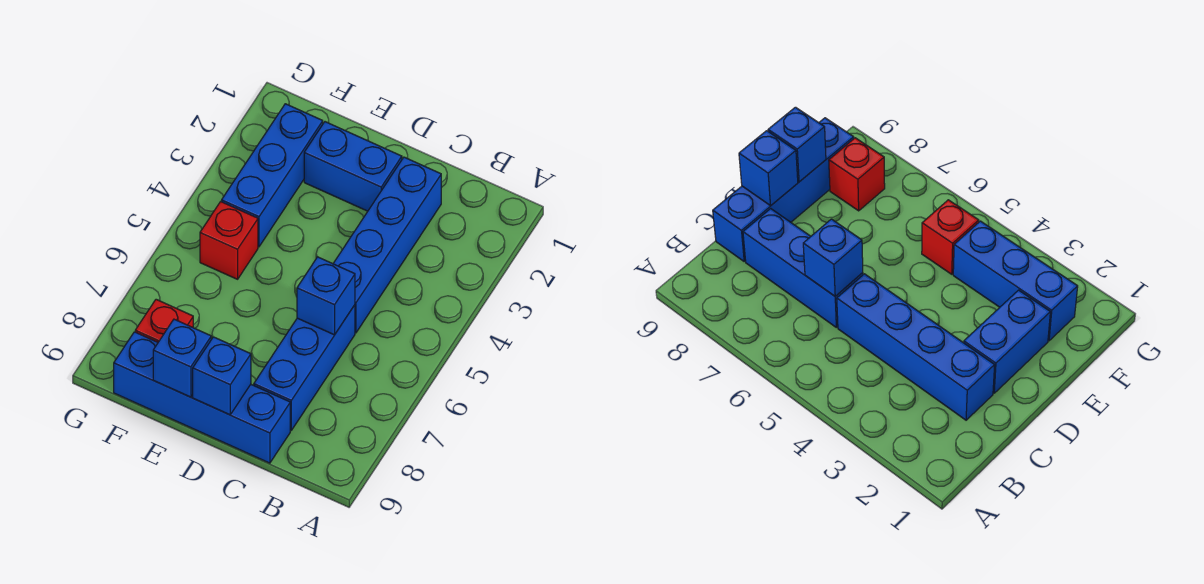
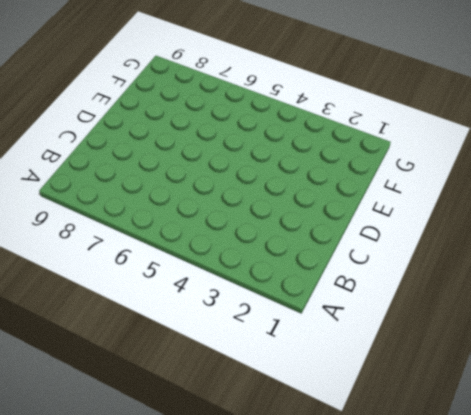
none -> blue 1x4 brick [333,157,441,333]
none -> blue 1x3 brick [254,305,355,430]

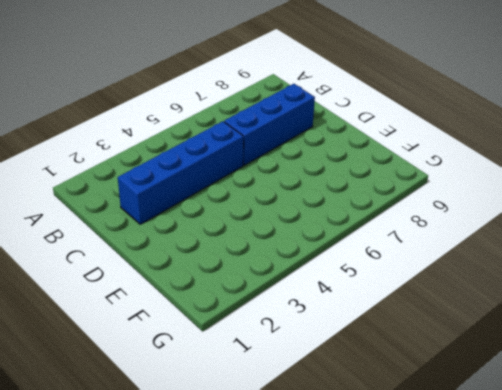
none -> blue 1x4 brick [114,332,290,463]
none -> blue 1x2 brick [304,122,402,211]

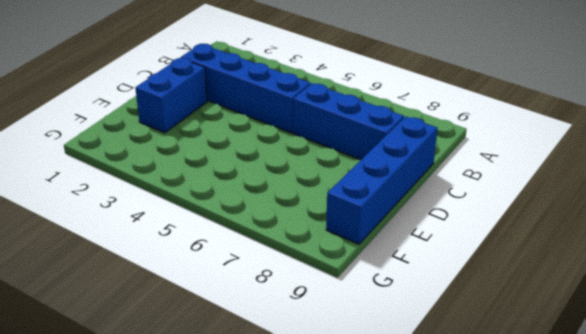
none -> blue 1x3 brick [222,104,323,247]
none -> red 1x1 brick [200,202,258,279]

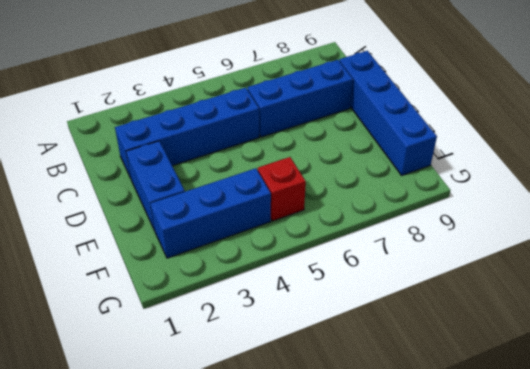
none -> red 1x1 brick [135,299,193,342]
none -> blue 1x1 brick [297,257,355,335]

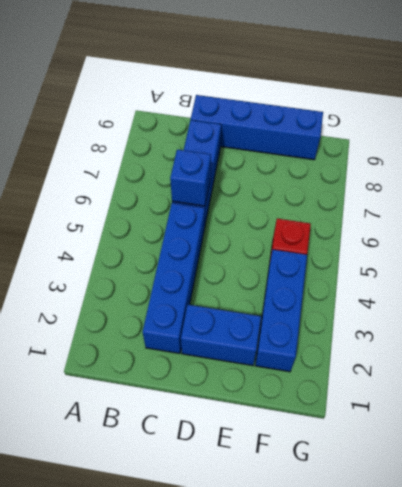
none -> red 1x1 brick [135,299,193,342]
none -> blue 1x1 brick [193,337,251,415]

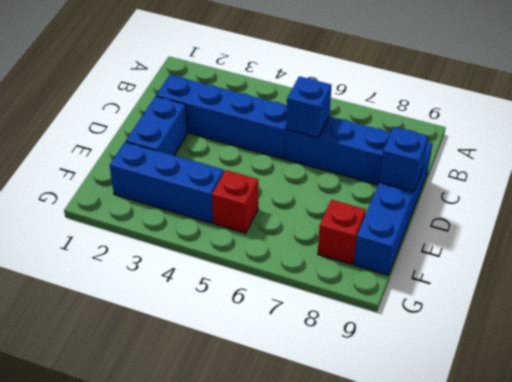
none -> blue 1x1 brick [153,319,211,397]

